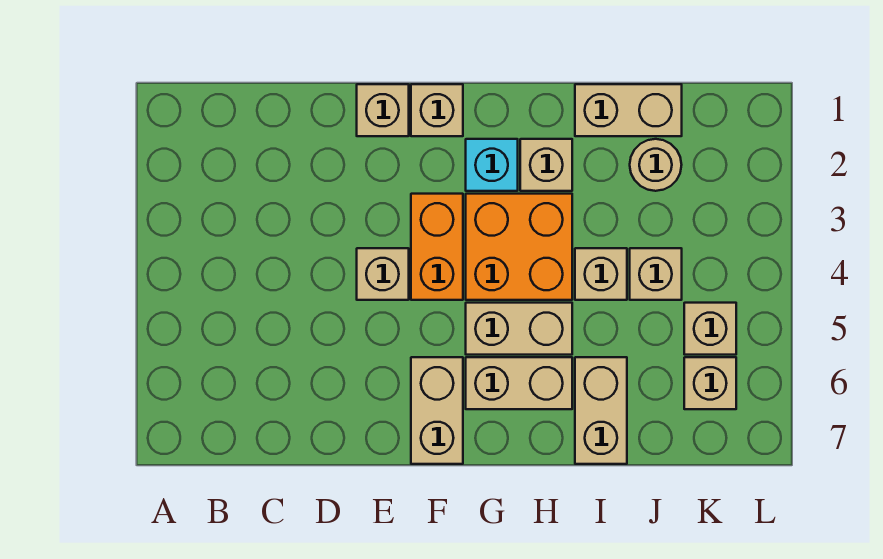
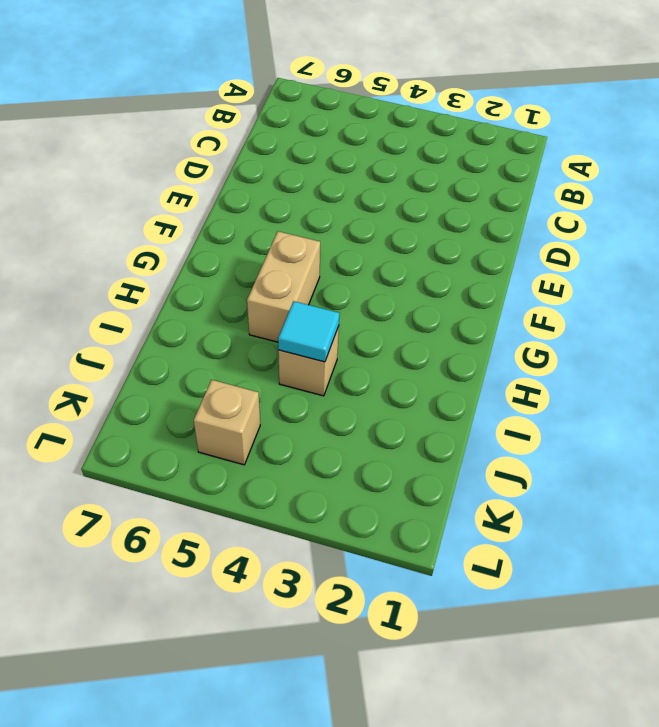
cyan 1x1 tile [278,301,340,362] -> none
none -> tan 1x1 brick [357,84,409,136]
none -> tan 1x1 brick [357,248,409,300]
none -> tan 1x1 brick [411,84,463,136]

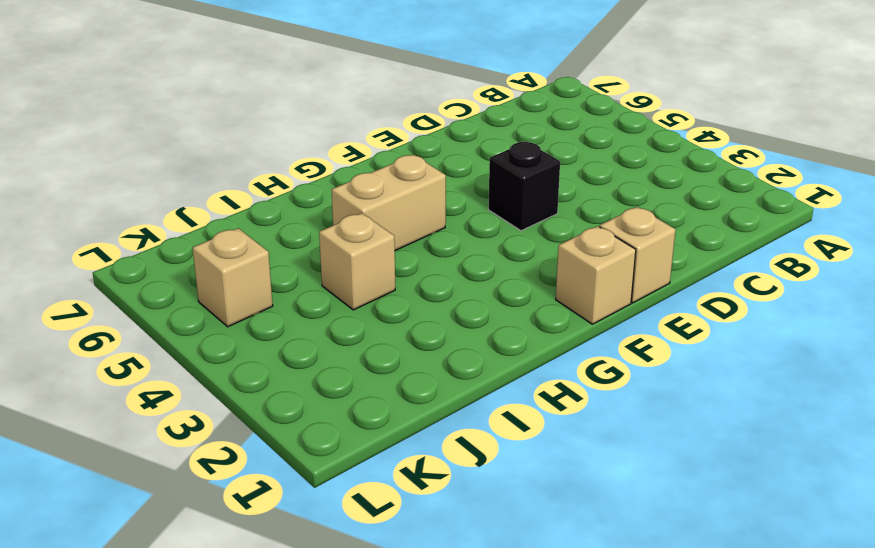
black 1x1 brick [488,142,560,231] -> tan 1x1 brick [357,248,409,300]
none -> orange 1x2 brick [411,194,463,300]
none -> tan 1x2 brick [411,357,463,464]
none -> cyan 1x1 brick [466,139,518,191]

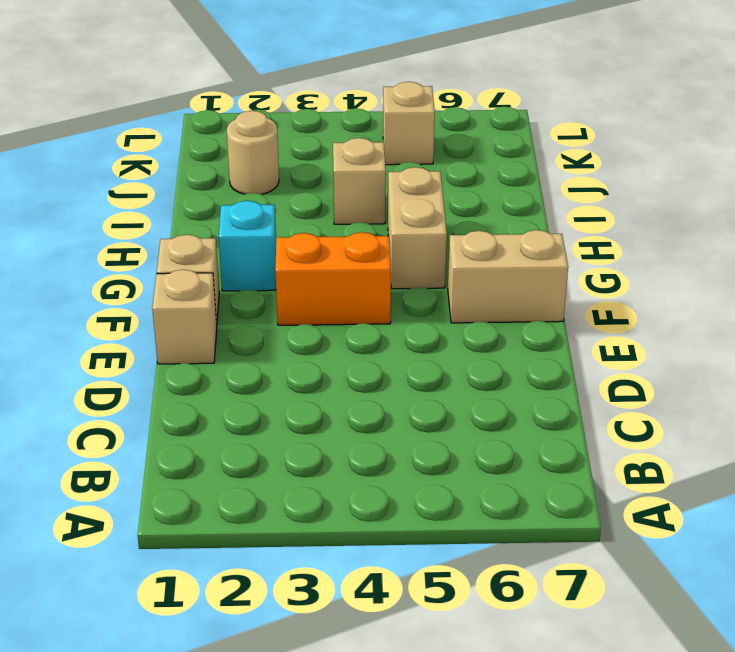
none -> tan 1x1 brick [357,248,409,300]
none -> orange 2x2 brick [466,194,572,300]
none -> tan 1x2 brick [466,357,572,409]

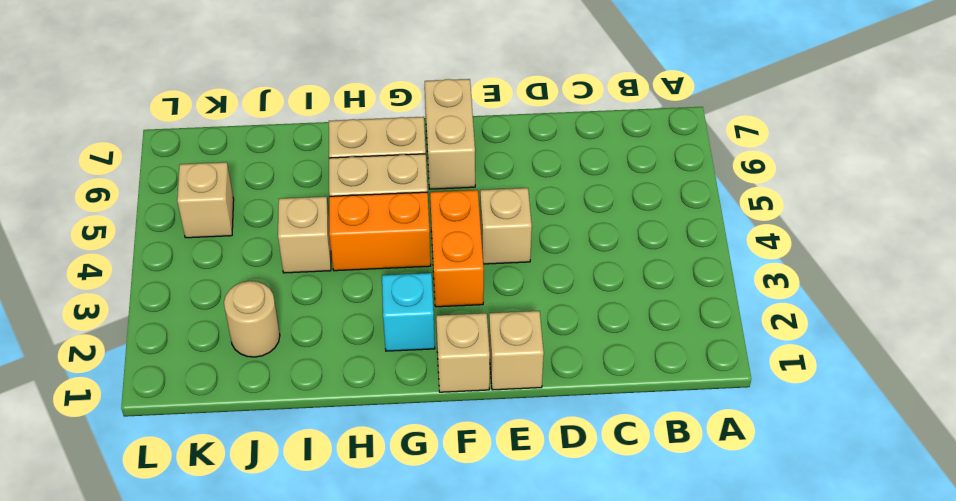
orange 1x2 brick [329,192,431,271] -> orange 2x2 brick [466,194,572,300]
none -> tan 1x1 brick [520,139,572,191]
none -> tan 1x2 brick [575,84,682,136]
none -> tan 1x2 brick [575,357,627,464]

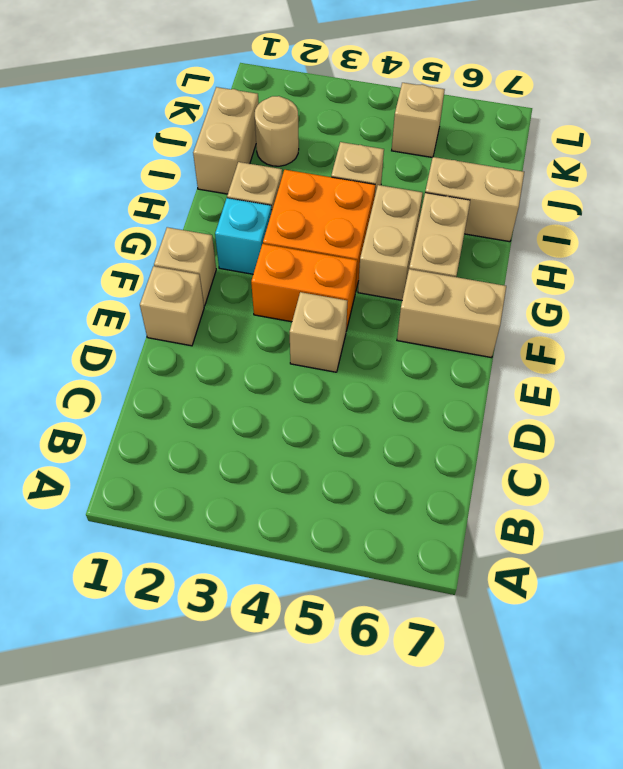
none -> tan 1x1 brick [630,248,682,300]
none -> tan 1x1 brick [684,357,736,409]

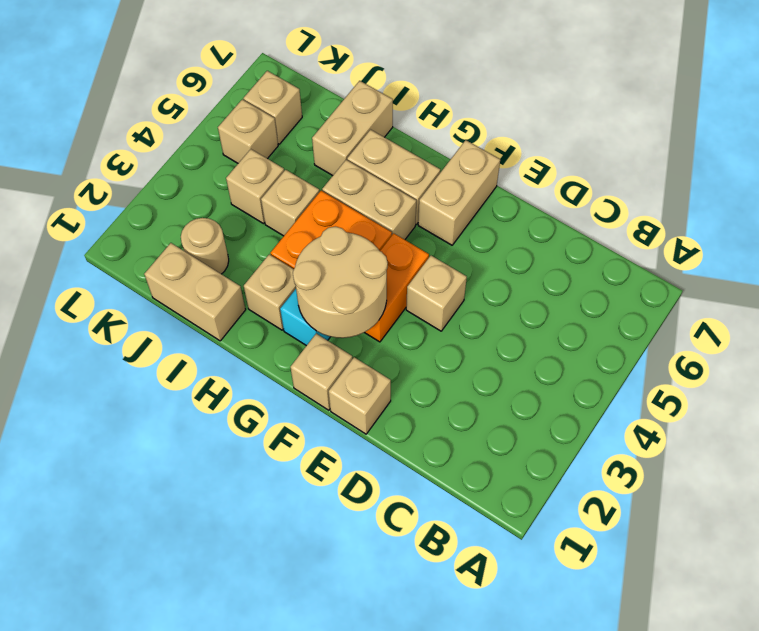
tan 2x2 round brick [293,227,388,338] -> none

